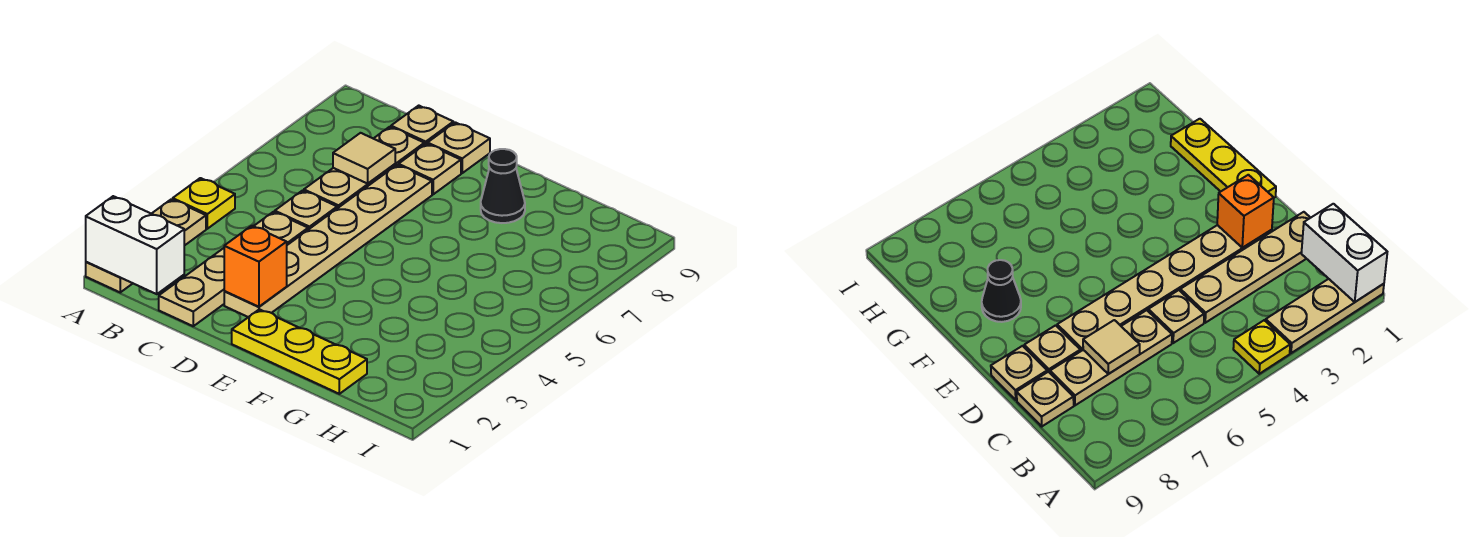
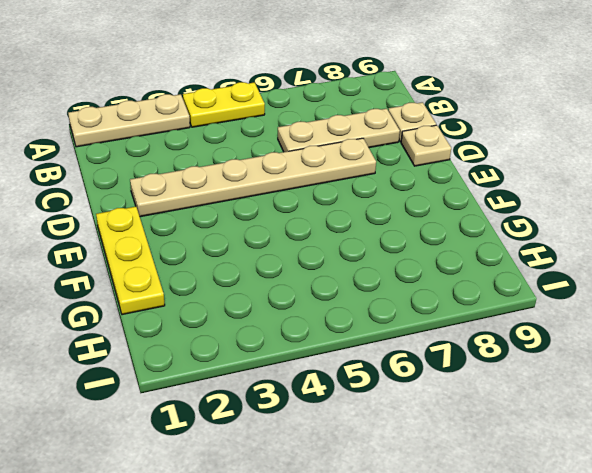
yellow 1x2 plate [183,82,265,127] -> yellow 1x1 plate [173,178,235,229]
none -> tan 1x4 plate [159,212,308,326]
none -> tan 1x1 plate [275,191,337,230]
none -> tan 1x1 plate [398,144,461,194]

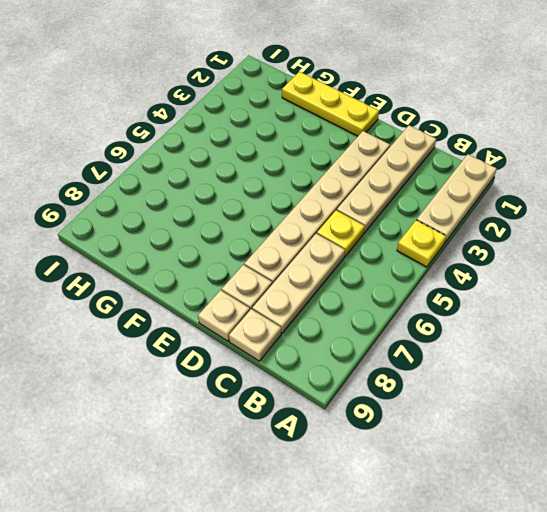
yellow 1x1 plate [317,210,365,256] -> tan 1x1 plate [275,191,337,230]
none -> black 1x1 cone [481,149,525,223]
none -> white 1x2 brick [86,196,184,294]
none -> tan 1x1 tile [333,133,395,184]

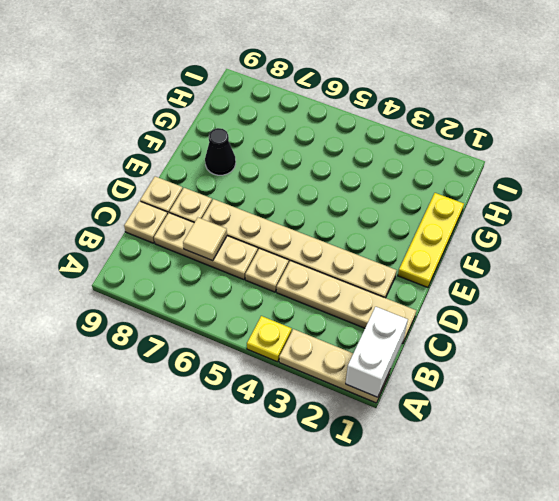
none -> orange 1x1 brick [224,226,287,307]

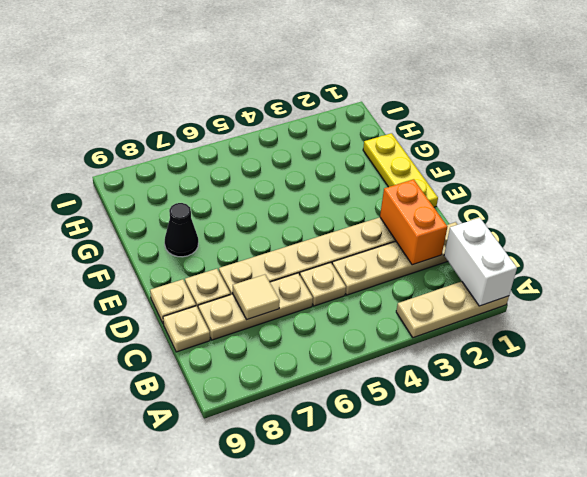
orange 1x2 brick [380,179,447,265] -> orange 1x1 brick [224,226,287,307]
none -> yellow 1x1 plate [173,178,235,229]

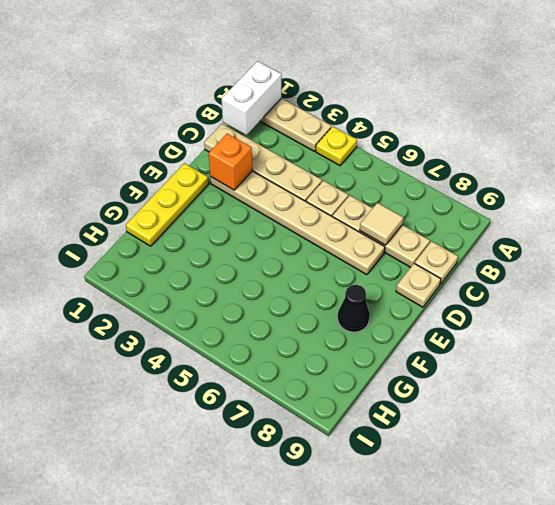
none -> tan 1x1 plate [398,144,461,194]

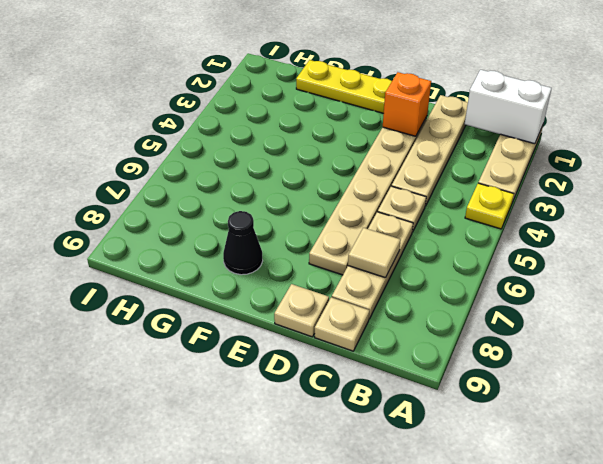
none -> tan 1x1 plate [398,144,461,194]

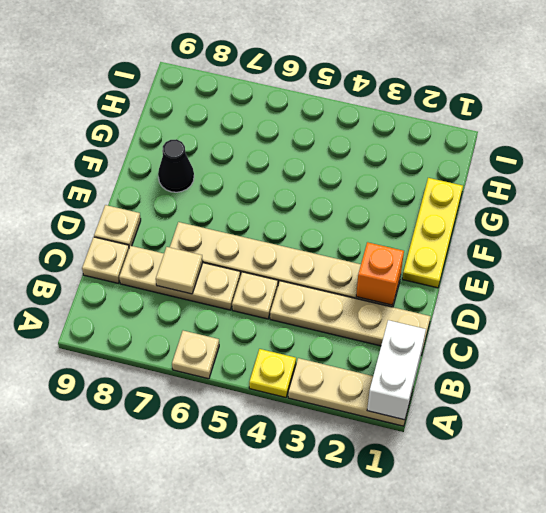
tan 1x1 plate [172,331,219,379] -> tan 1x1 plate moved to [398,144,461,194]

